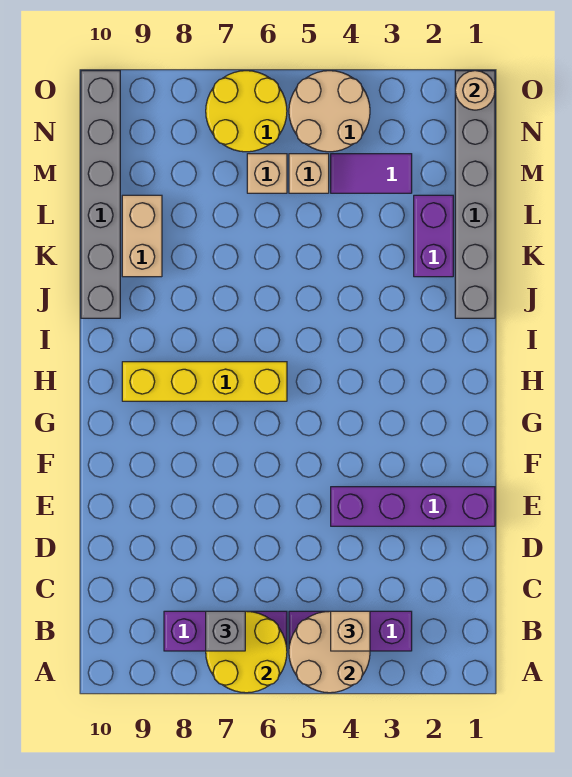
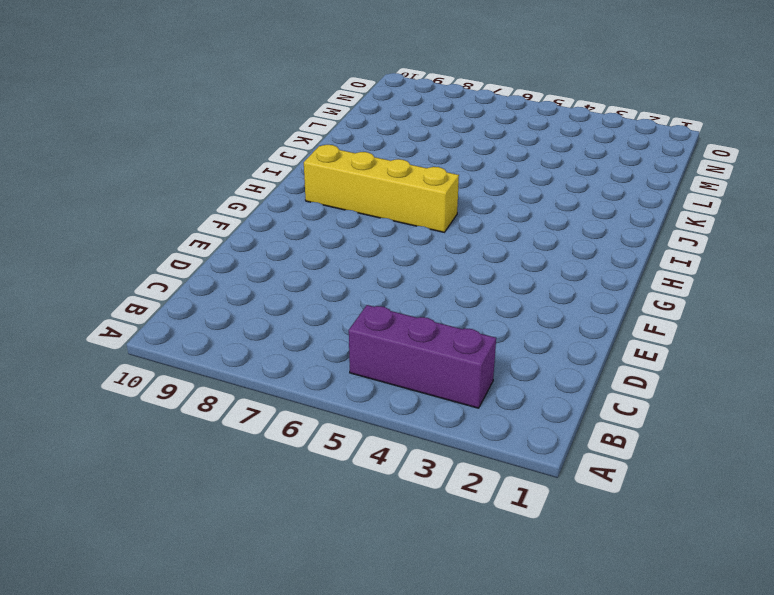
none -> purple 1x3 brick [164,611,287,651]
none -> purple 1x4 brick [331,487,495,526]
none -> grey 1x6 brick [455,71,495,318]

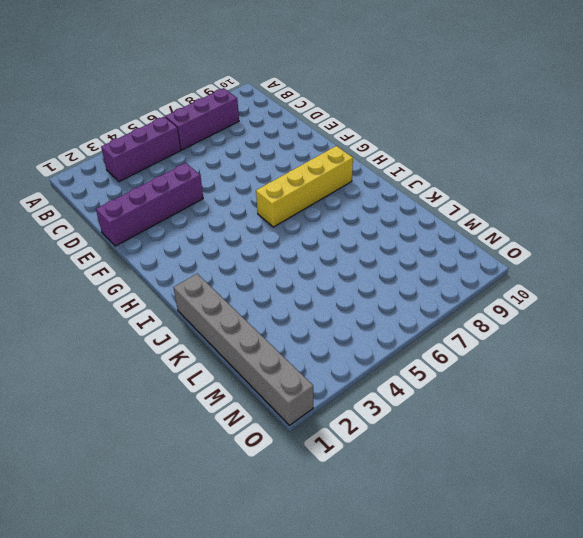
none -> grey 1x6 brick [81,71,120,318]
none -> purple 1x2 brick [414,195,453,277]
none -> tan 1x2 brick [122,195,162,277]

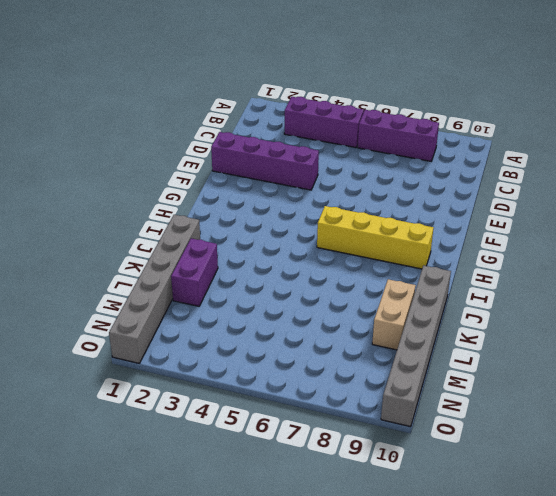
none -> purple 1x2 tile [331,154,412,193]
none -> tan 1x1 brick [289,154,329,193]
none -> tan 1x1 brick [247,154,287,193]

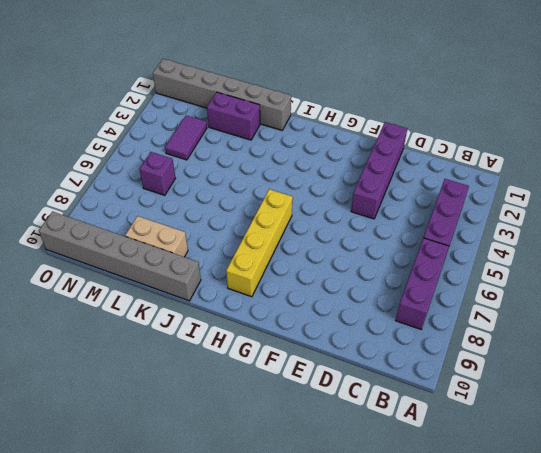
purple 1x1 brick [139,152,175,195] -> tan 1x1 brick [247,154,287,193]
none -> tan 1x1 brick [289,154,329,193]
none -> tan 2x2 round brick [289,71,370,152]
none -> yellow 2x2 round brick [206,71,287,152]

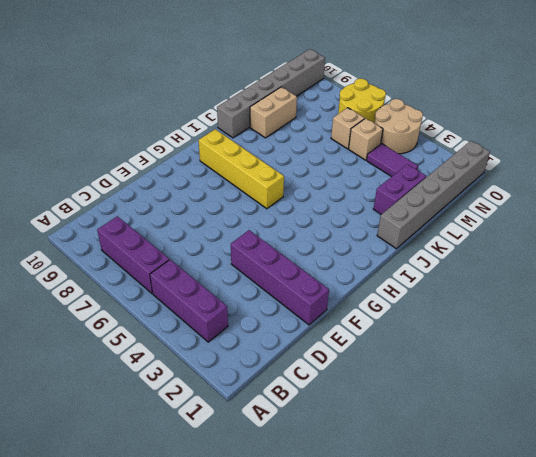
none -> tan 2x2 round brick [289,611,370,693]
none -> yellow 2x2 round brick [206,611,287,693]
none -> tan 1x1 round brick [455,71,495,110]

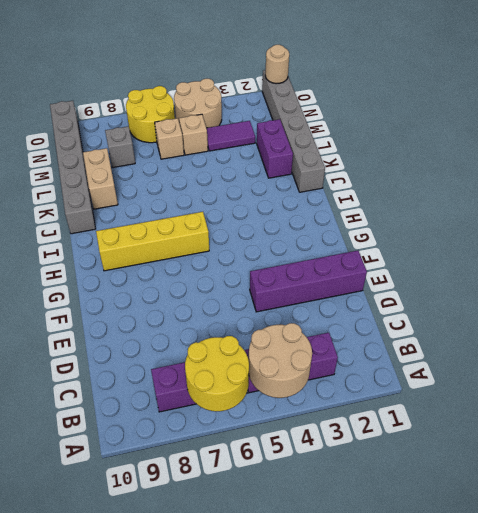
grey 1x1 brick [105,126,135,168] -> grey 1x1 brick moved to [206,611,245,651]
none -> tan 1x1 brick [331,611,370,651]

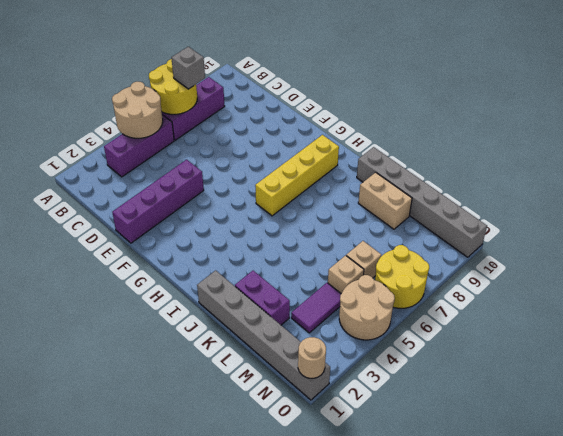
none -> tan 1x1 brick [331,611,370,651]

